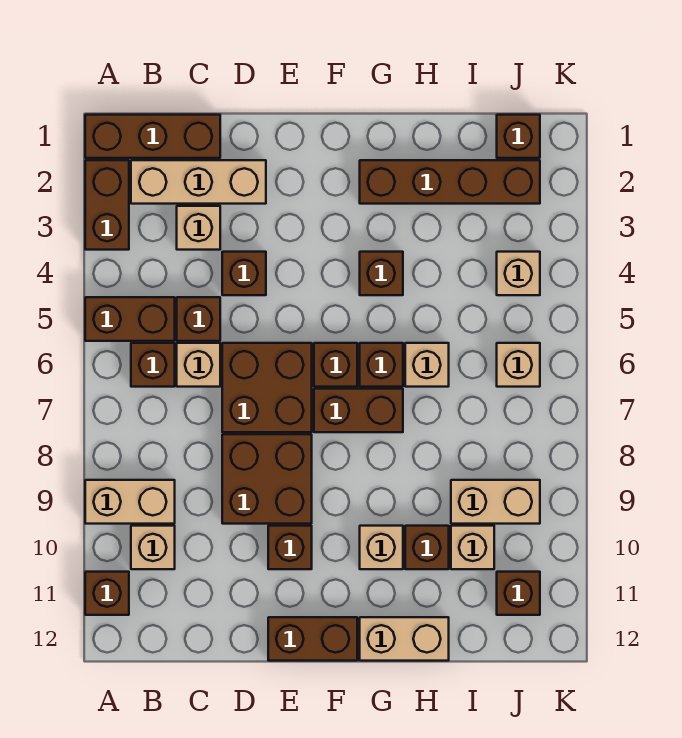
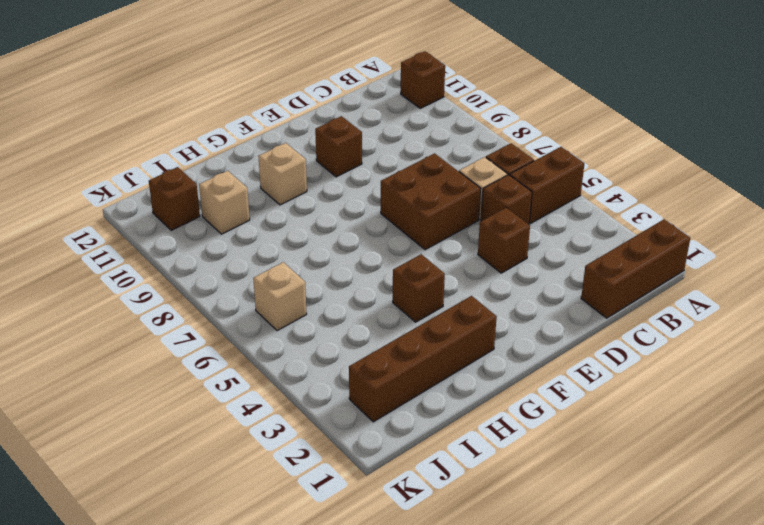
none -> brown 1x2 brick [85,160,129,250]
none -> tan 1x2 brick [85,480,175,524]
none -> tan 1x3 brick [131,160,266,204]
none -> tan 1x1 brick [131,526,175,569]

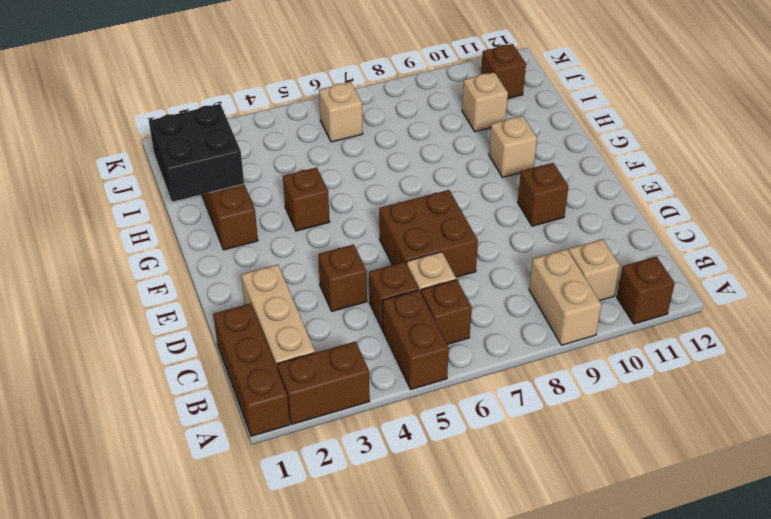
black 2x2 brick [149,104,244,202] -> none
none -> tan 1x1 brick [177,206,220,250]
none -> brown 2x2 brick [222,434,312,524]
none -> brown 1x2 brick [268,617,357,661]
none -> brown 1x1 brick [314,343,357,387]

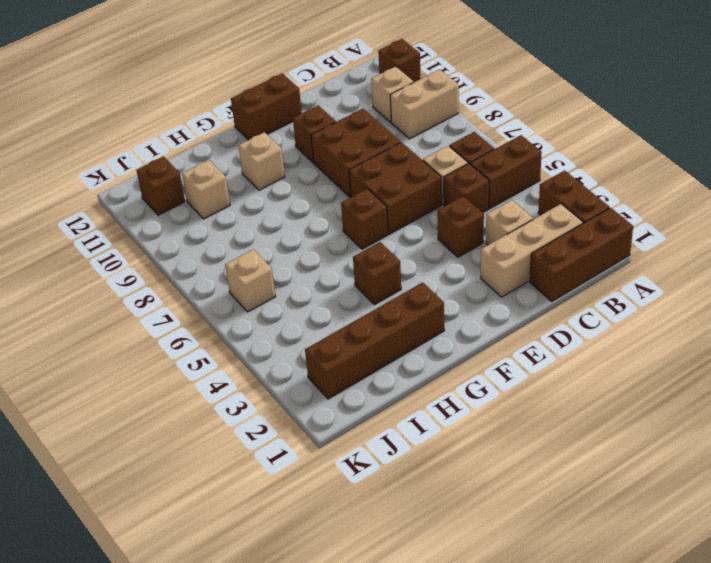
none -> brown 1x2 brick [314,389,403,432]
none -> brown 1x1 brick [360,343,403,387]
none -> tan 1x2 brick [360,617,449,661]
none -> tan 1x1 brick [405,343,449,387]

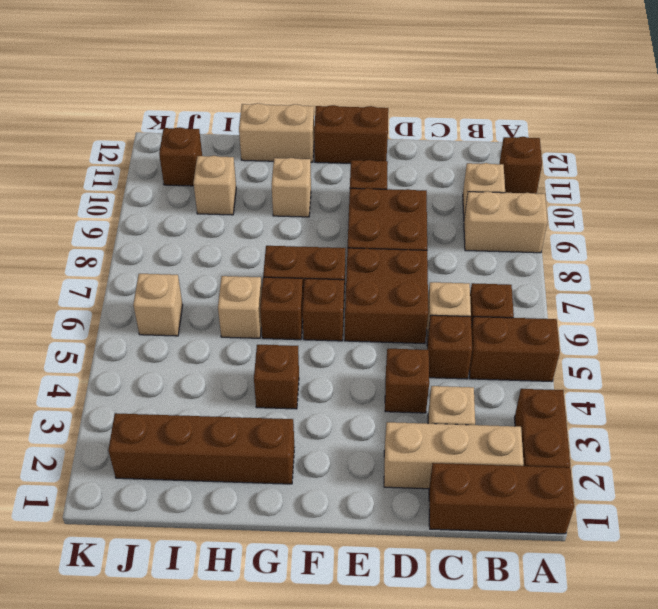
none -> brown 1x1 brick [405,526,449,569]
none -> tan 1x2 brick [451,480,540,524]
none -> brown 1x1 brick [497,115,540,158]
none -> tan 1x1 brick [497,252,540,295]

